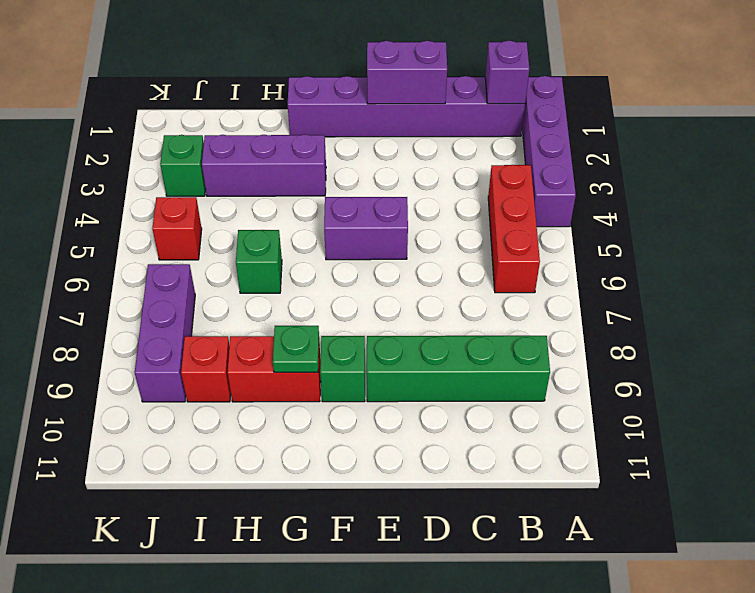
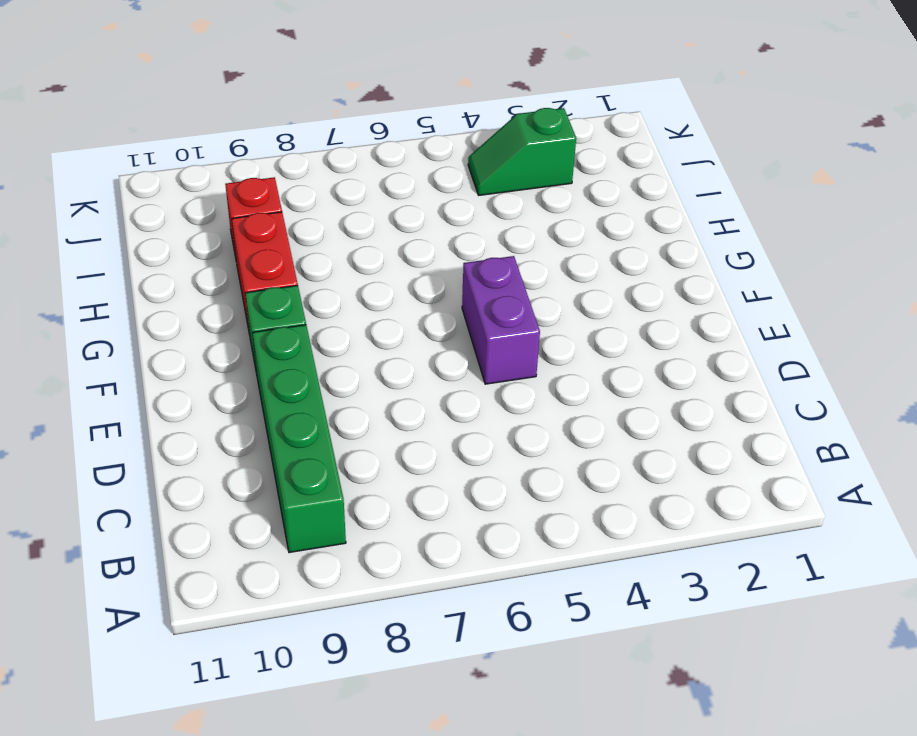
green 1x2 slope [468,108,576,195] -> green 1x1 brick [160,135,206,196]
none -> purple 1x4 brick [522,76,576,227]
none -> purple 1x6 brick [288,76,525,137]
none -> red 1x3 brick [488,165,540,293]

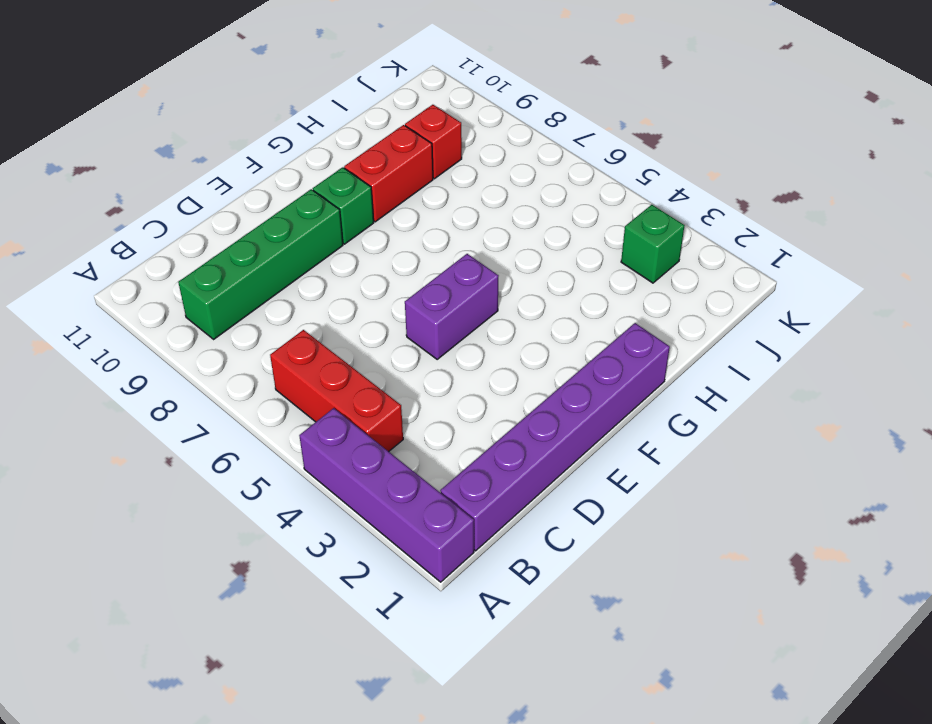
none -> purple 1x3 brick [202,134,326,196]
none -> green 1x1 brick [236,230,282,293]
none -> red 1x1 brick [152,197,202,260]

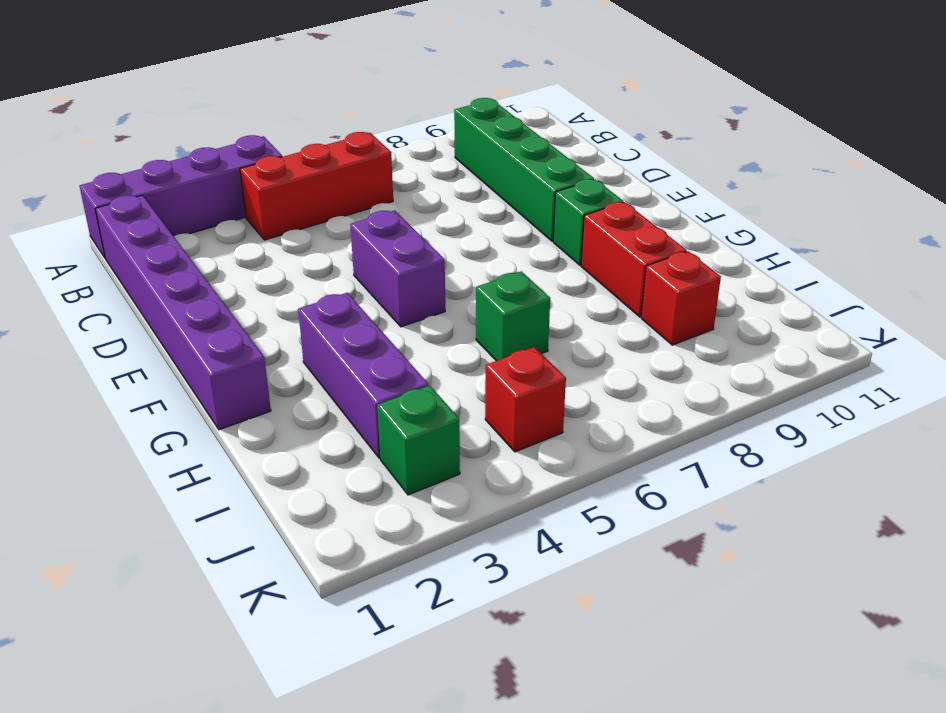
none -> purple 1x3 brick [135,264,195,402]
none -> purple 1x1 brick [485,40,529,104]
none -> purple 1x2 brick [367,41,447,104]

